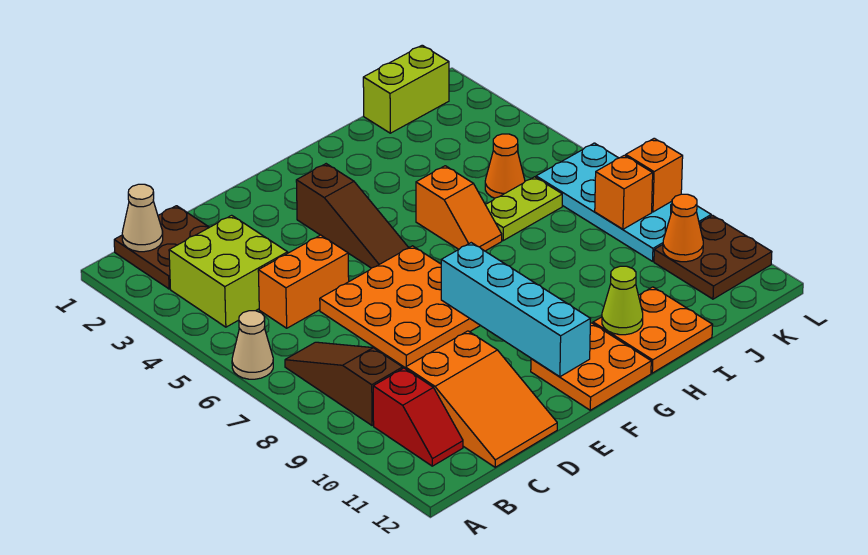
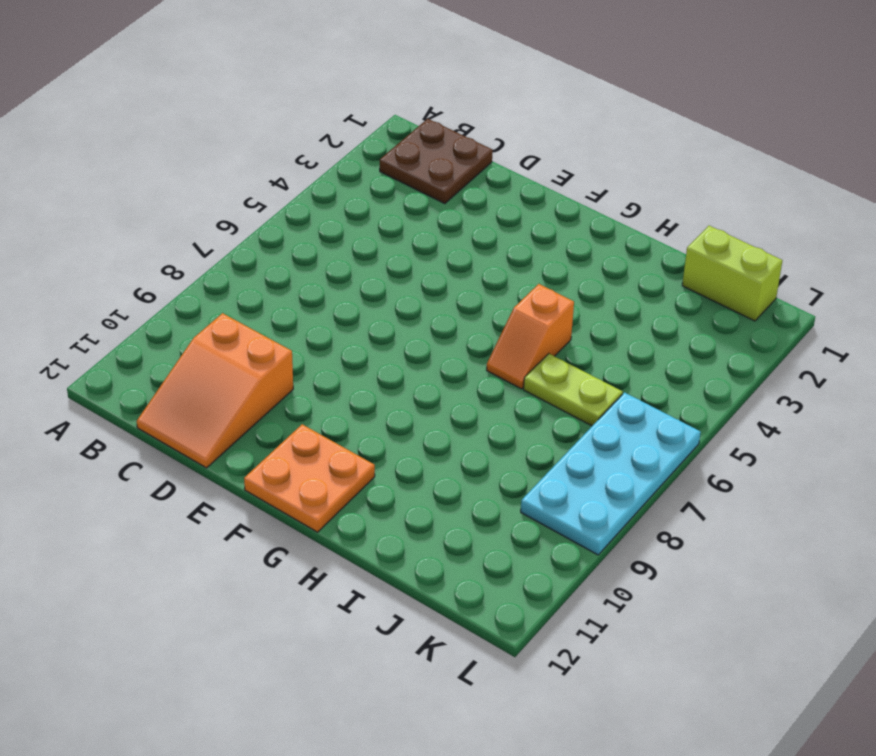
none -> tan 1x1 cone [232,311,273,379]
none -> lime 2x2 brick [169,215,288,327]
none -> brown 1x3 slope [285,342,403,426]

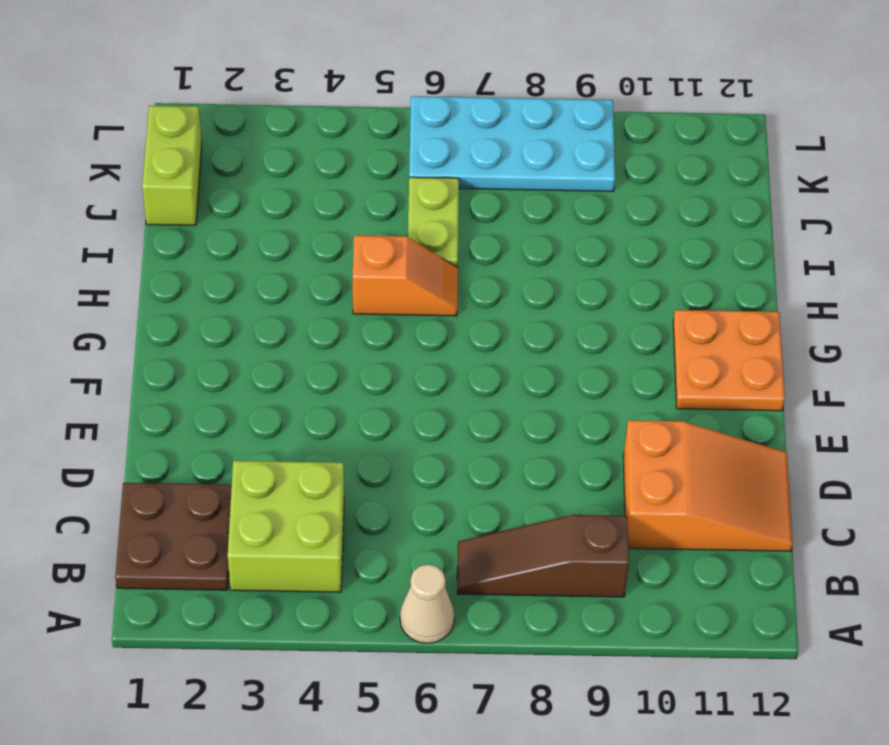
none -> red 1x2 slope [373,368,463,466]
none -> orange 1x2 brick [258,235,349,328]
none -> orange 3x3 plate [320,246,480,368]

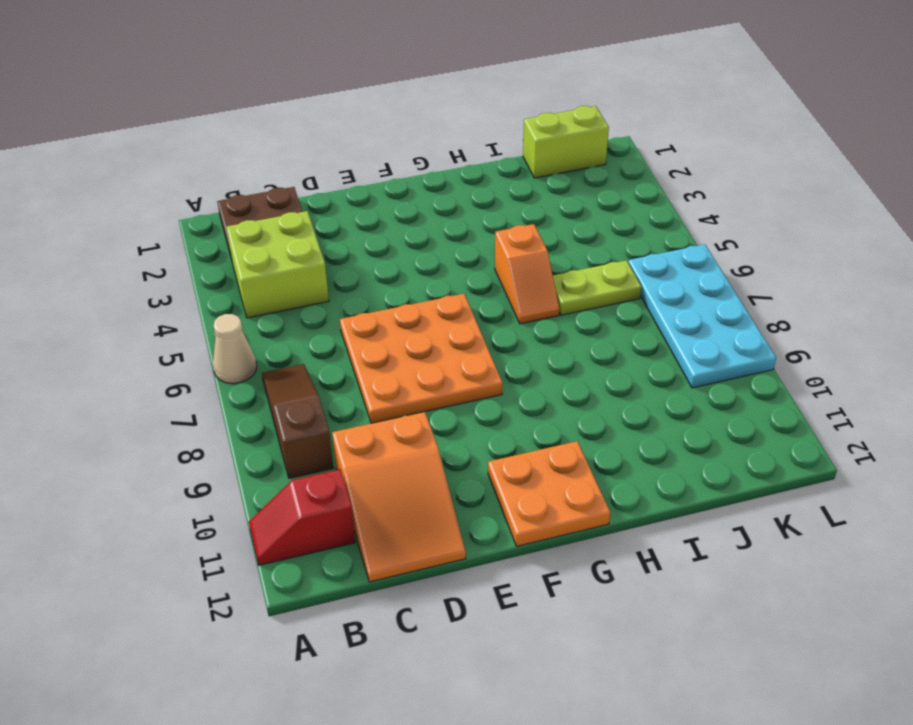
red 1x2 slope [249,469,355,565] -> red 1x2 slope turned to [373,368,463,466]
none -> orange 1x2 brick [258,235,349,328]
none -> brown 1x3 slope [296,164,409,268]
none -> orange 2x2 plate [593,287,713,373]

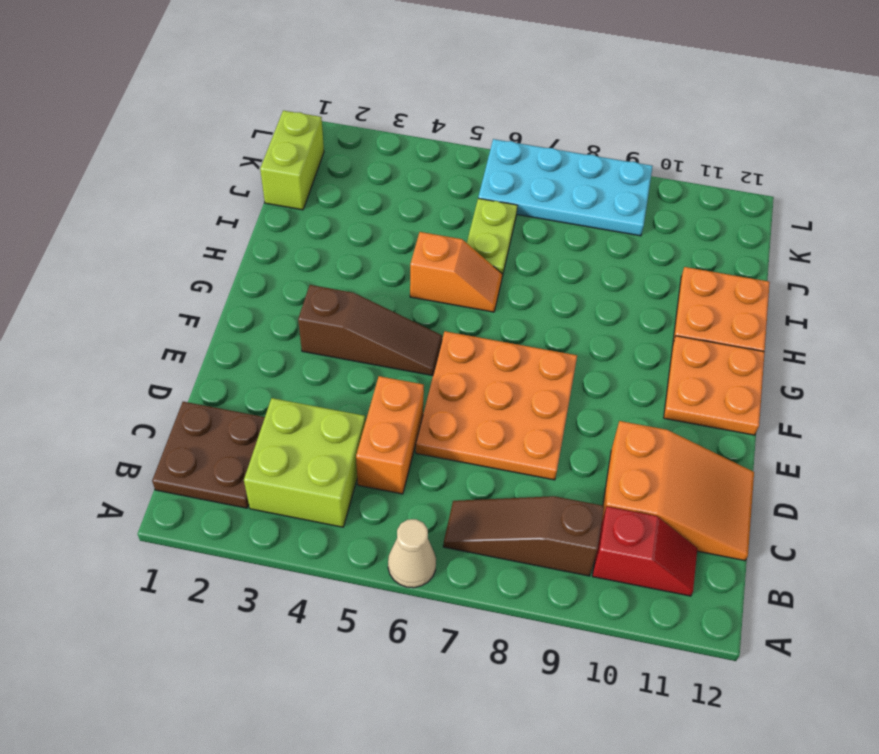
none -> orange 1x1 cone [485,134,525,198]
none -> brown 2x2 plate [654,215,772,299]
none -> tan 1x1 cone [122,184,163,252]

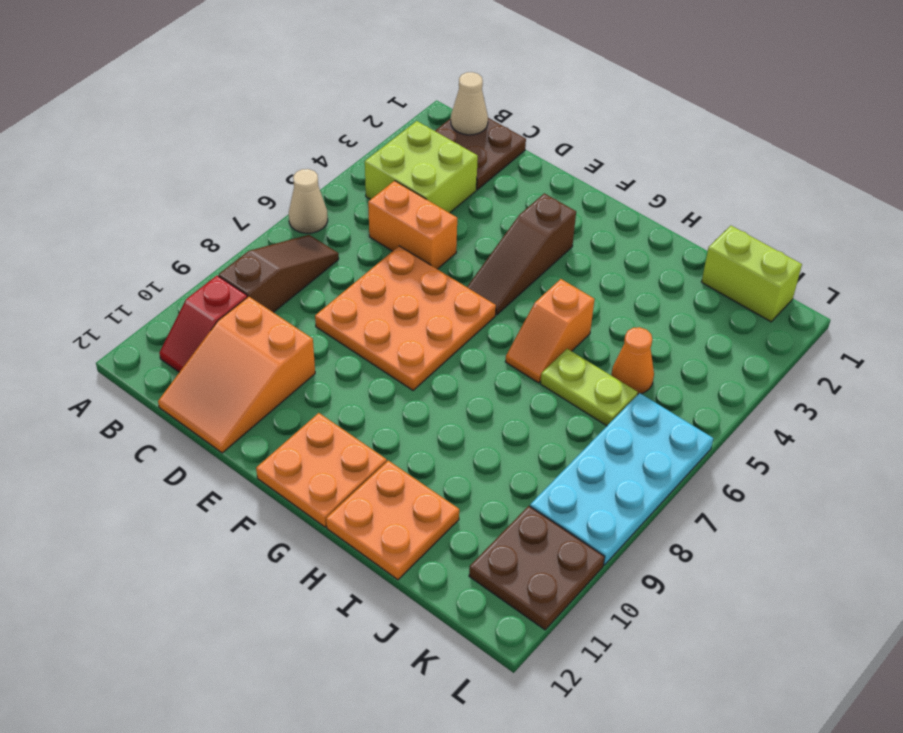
none -> cyan 1x4 brick [441,243,590,377]
none -> lime 1x1 cone [602,266,643,335]
none -> orange 1x1 brick [595,155,653,229]

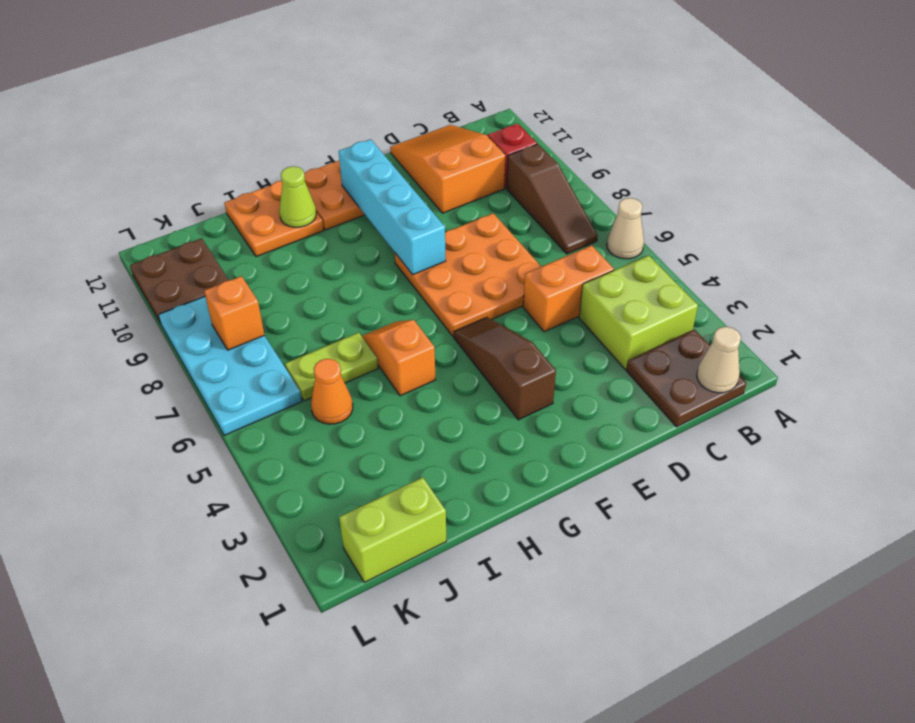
none -> orange 1x1 cone [663,194,703,262]
none -> orange 1x1 brick [626,138,683,212]

